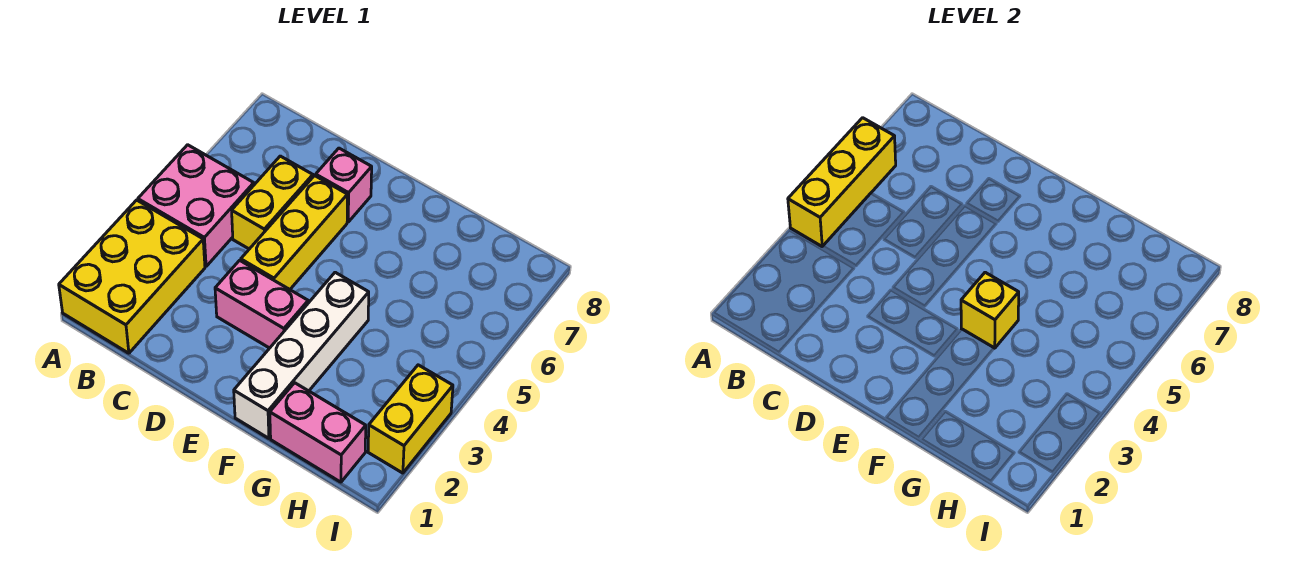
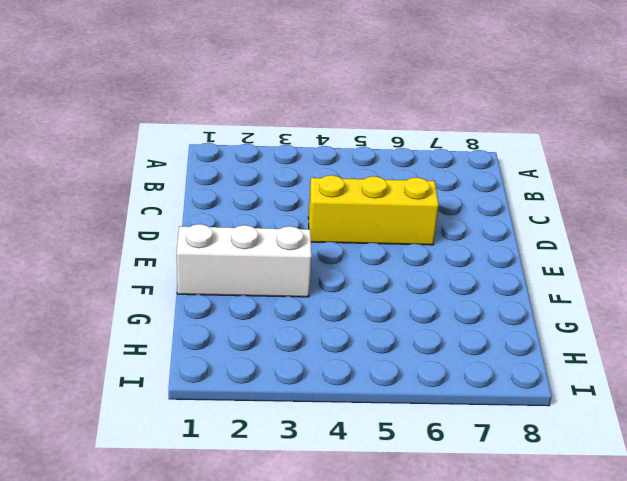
white 1x3 brick [177,224,312,297] -> white 1x4 brick [234,272,369,438]
none -> yellow 2x3 brick [59,200,205,353]
none -> pink 2x2 brick [138,145,254,266]

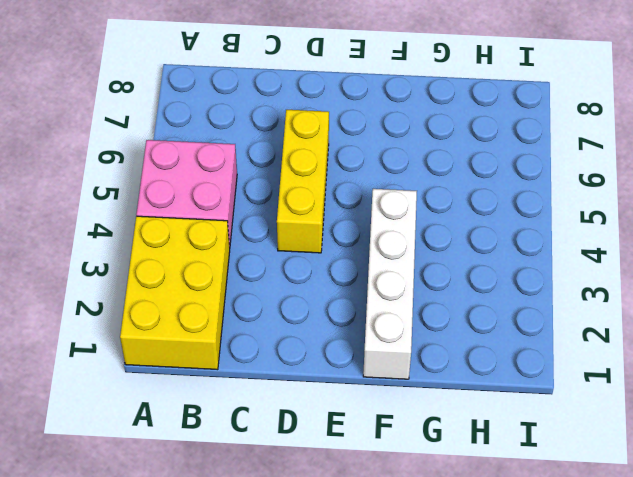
none -> yellow 1x2 brick [232,156,313,249]
none -> pink 1x2 brick [215,260,308,348]

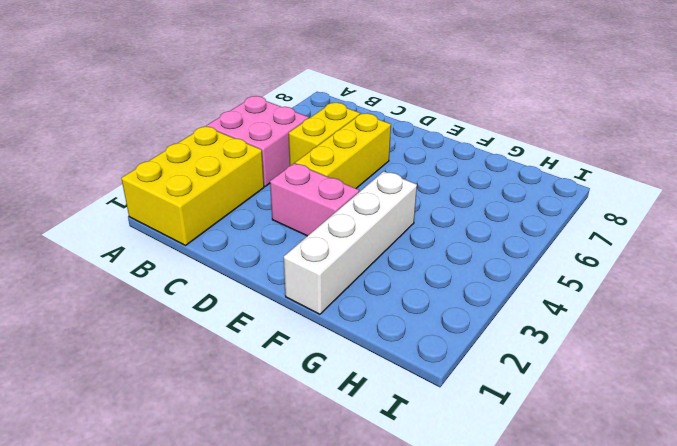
none -> pink 1x1 brick [316,148,372,222]
none -> pink 1x2 brick [270,383,366,482]

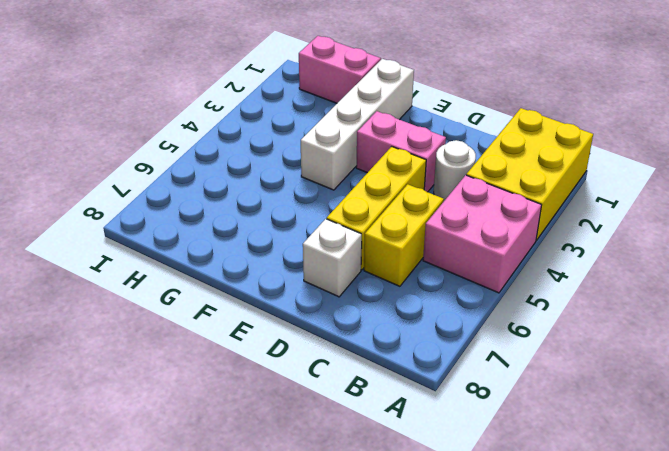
white 1x1 round brick [434,140,476,201] -> none
white 1x1 brick [303,219,362,297] -> pink 1x1 brick [316,148,372,222]
none -> yellow 1x2 brick [368,365,453,473]
none -> yellow 1x3 brick [788,118,896,246]

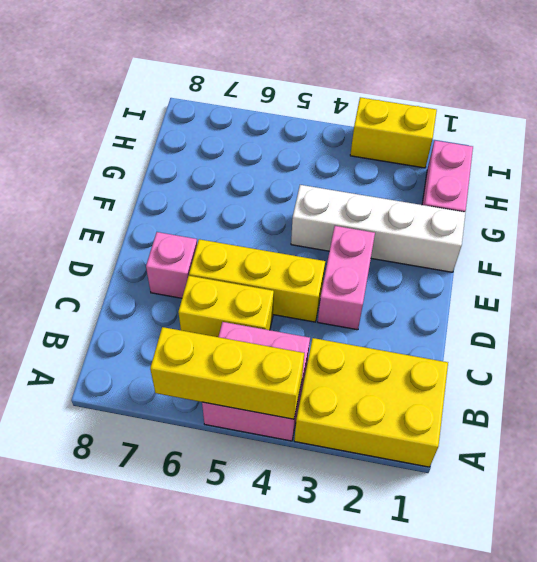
none -> yellow 1x1 brick [961,272,1019,348]

